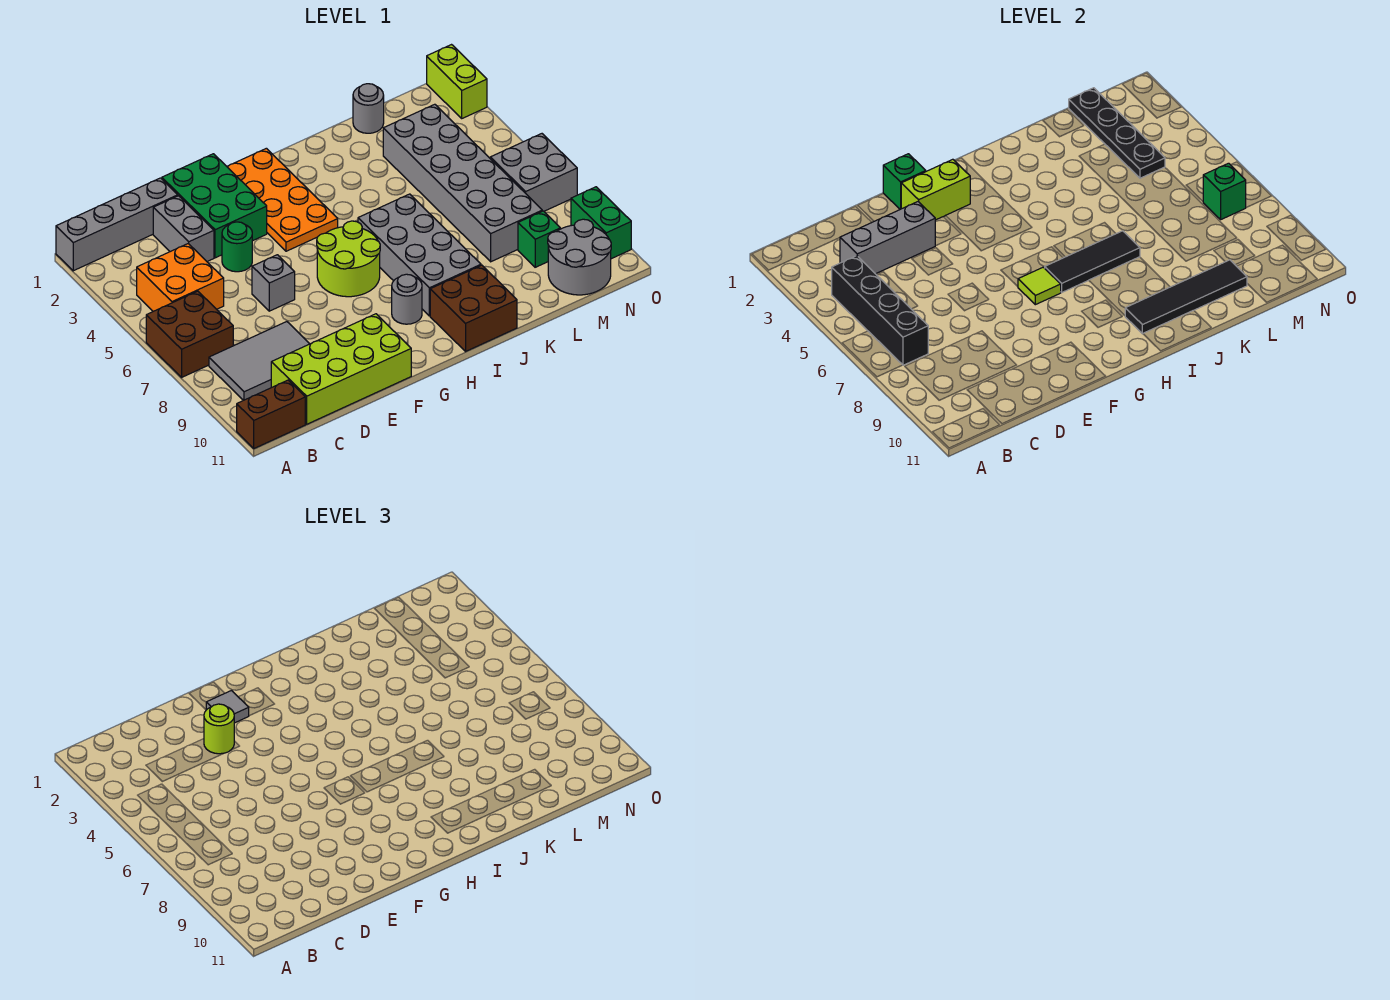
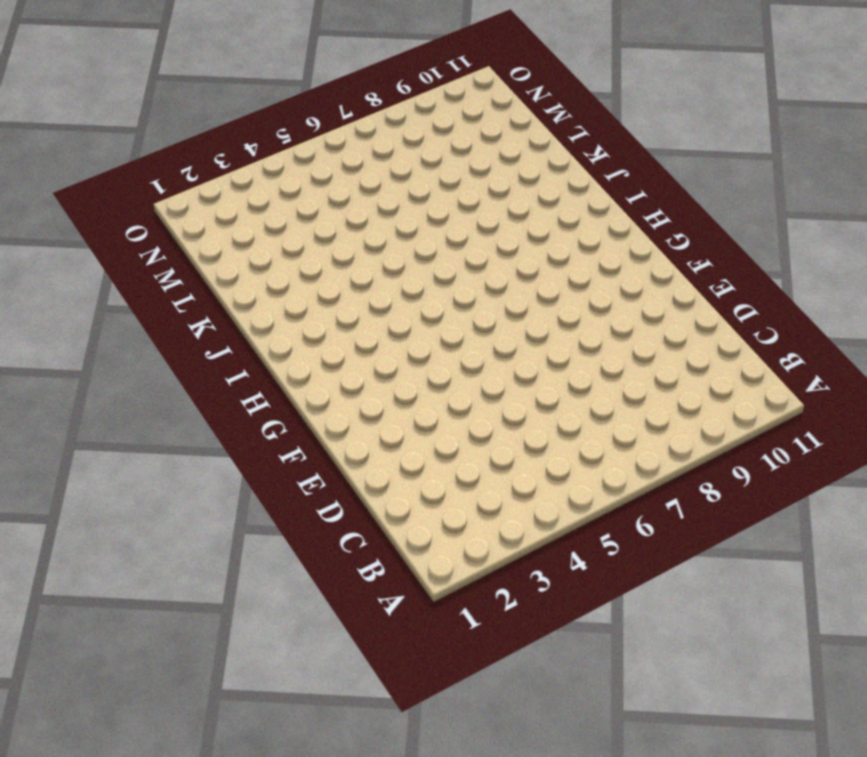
none -> grey 1x4 brick [56,178,178,271]
none -> brown 2x2 brick [146,291,233,377]
none -> brown 1x2 brick [237,380,305,448]
none -> orange 2x2 brick [137,244,224,311]

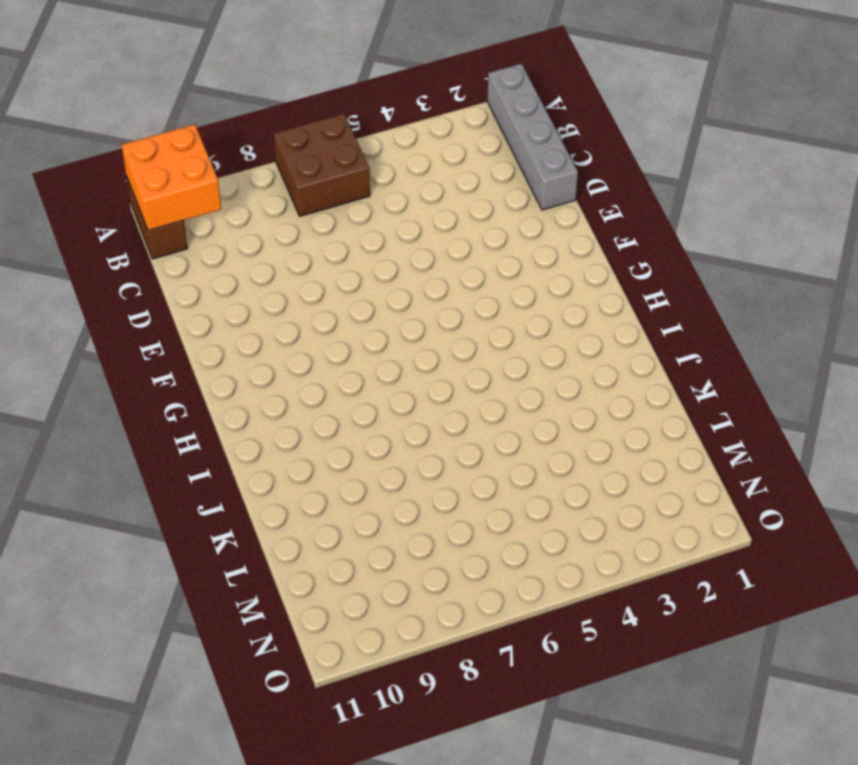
orange 2x2 brick [122,124,221,230] -> orange 2x2 brick moved to [137,244,224,311]
none -> grey 2x3 tile [209,322,309,400]
none -> lime 2x4 brick [271,314,411,424]
none -> grey 1x2 brick [153,196,214,261]
none -> green 2x3 brick [162,154,267,258]

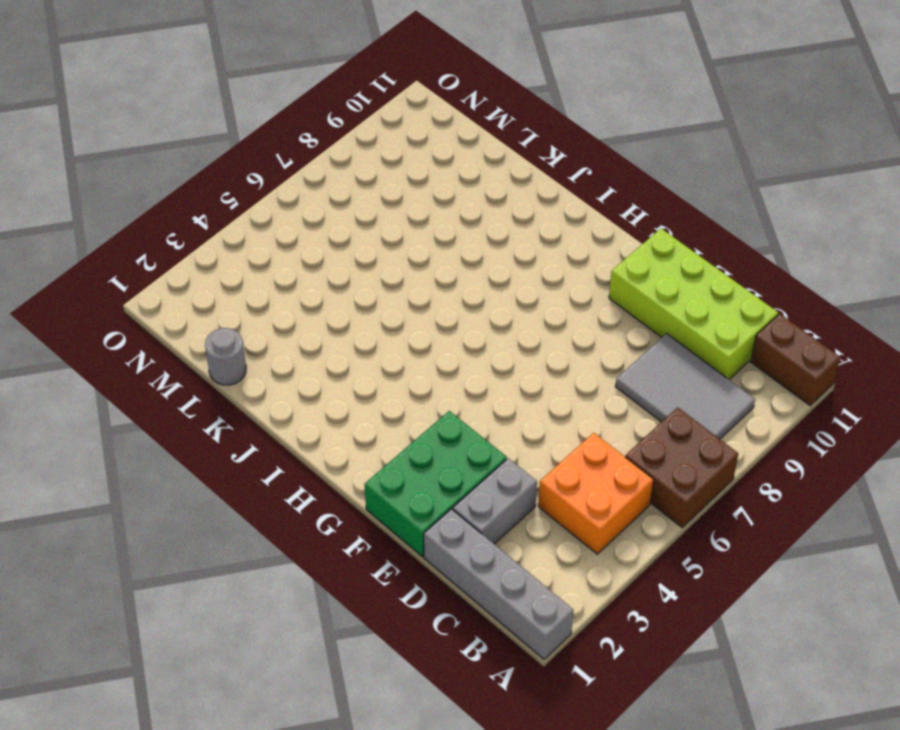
none -> green 1x1 round brick [222,222,252,272]
none -> grey 1x1 brick [252,255,295,311]
none -> orange 2x4 plate [227,148,338,251]
none -> lime 2x2 round brick [317,221,380,297]

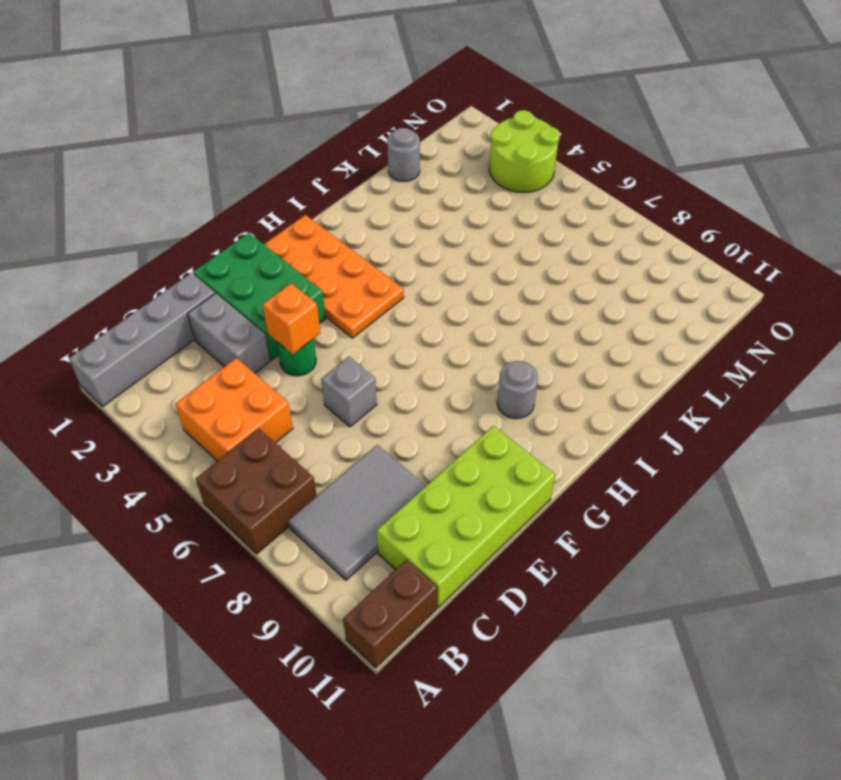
orange 1x1 brick [262,283,320,354] -> none
lime 2x2 round brick [489,110,560,192] -> lime 2x2 round brick moved to [317,221,380,297]
none -> grey 2x4 brick [358,194,481,316]
none -> brown 2x2 brick [430,265,517,351]
none -> grey 2x6 brick [383,104,542,262]
none -> green 1x1 brick [518,211,560,267]

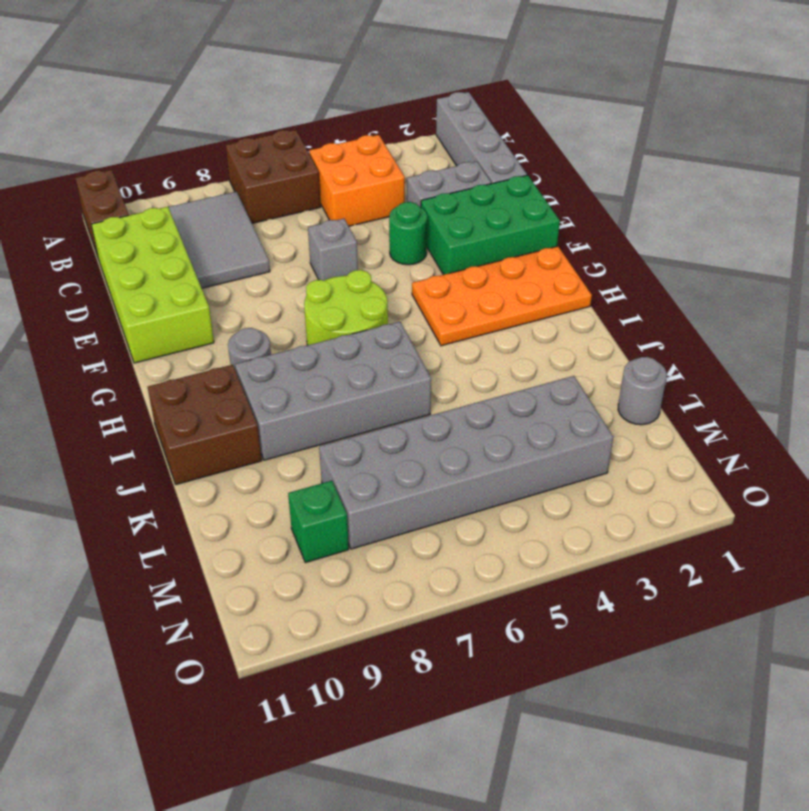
none -> grey 2x2 round brick [548,219,611,295]
none -> grey 2x2 brick [490,134,577,211]
none -> lime 1x2 brick [427,45,487,118]
none -> green 1x2 brick [571,187,631,259]

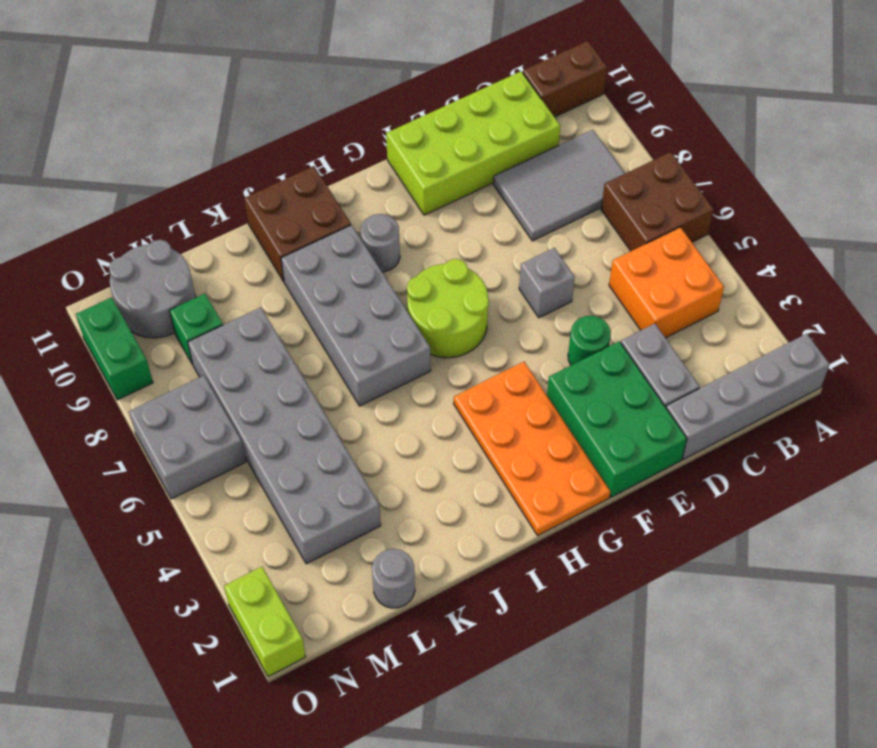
none -> black 1x4 brick [832,256,928,365]
none -> grey 1x3 brick [840,202,935,274]
none -> green 1x1 brick [883,154,926,209]
none -> lime 1x2 brick [901,159,970,220]

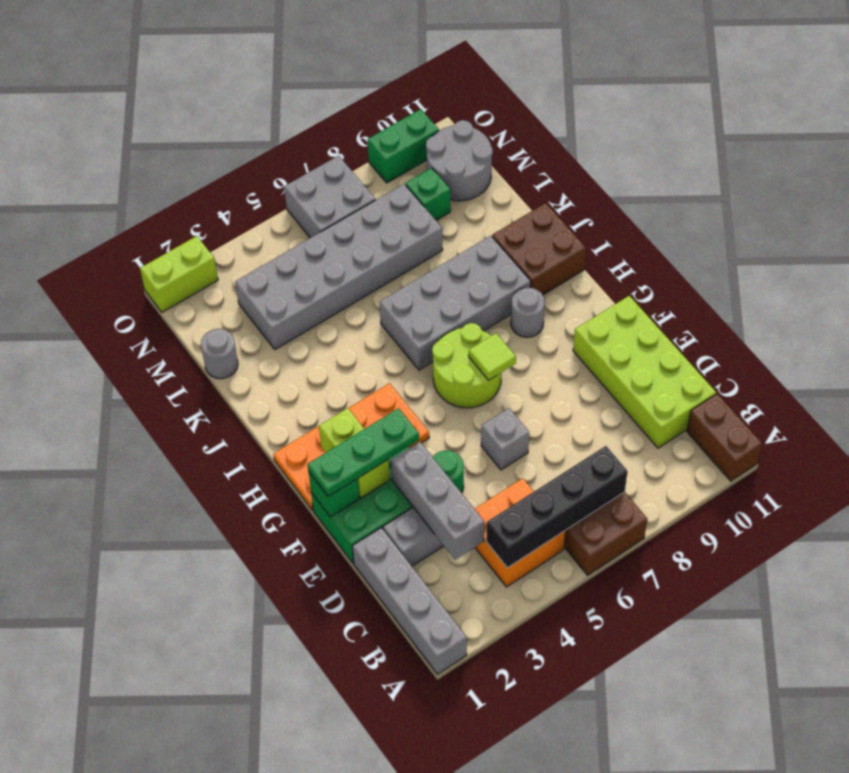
green 1x3 plate [308,408,419,497] -> grey 1x1 tile [206,691,249,723]
none -> grey 2x3 tile [209,322,309,400]
none -> black 1x3 tile [1045,231,1140,292]
none -> black 1x4 tile [1125,260,1247,334]
none -> black 1x4 plate [1069,88,1165,178]

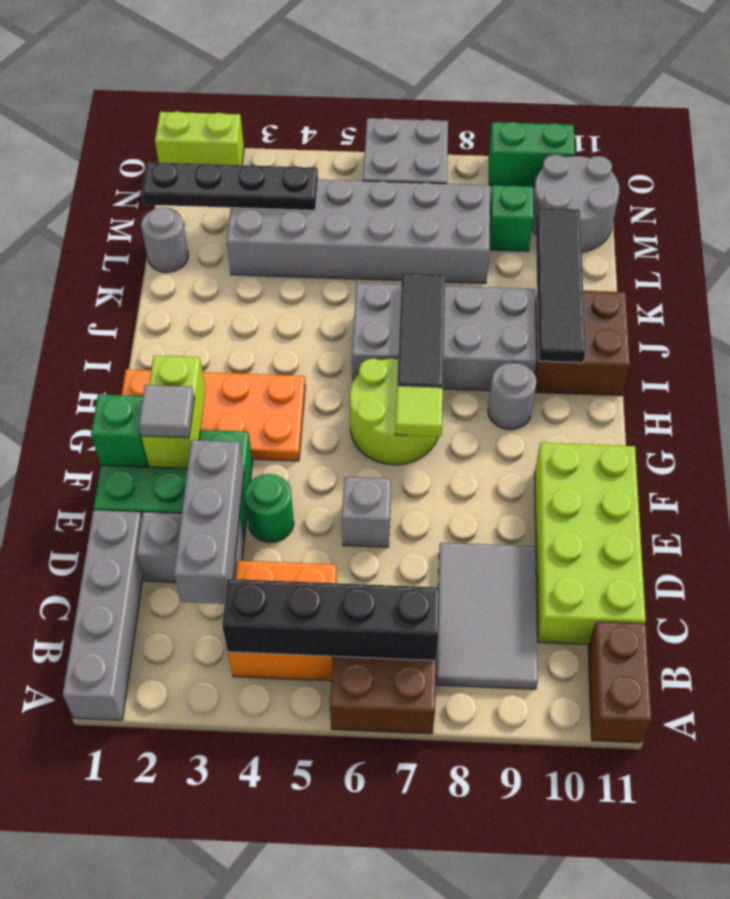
none -> green 1x1 brick [1203,163,1246,219]
none -> lime 1x1 round brick [204,704,234,754]

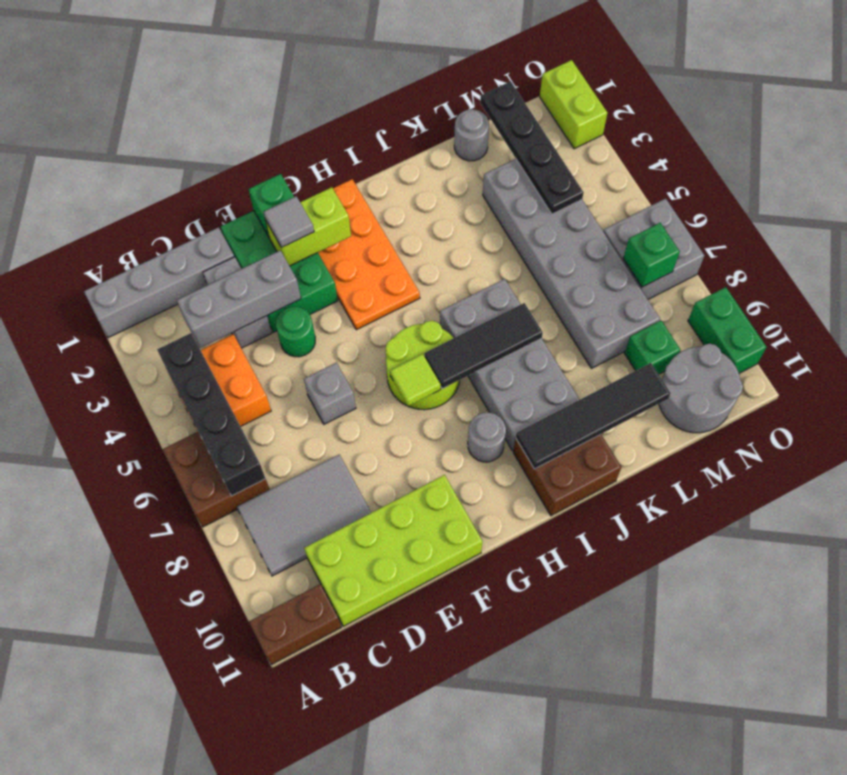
none -> lime 1x1 round brick [204,704,234,754]

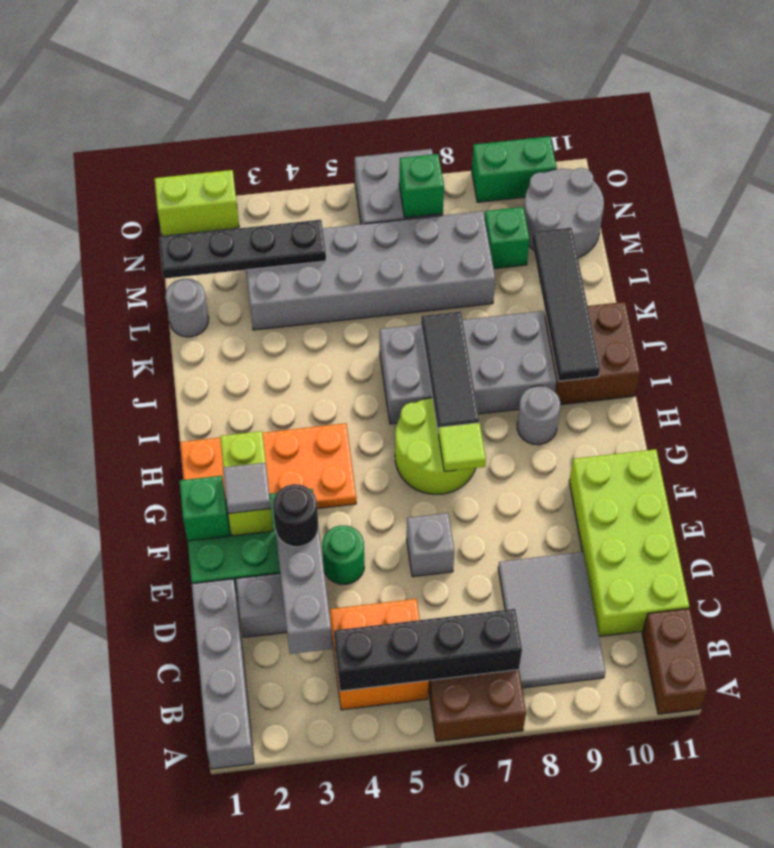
black 1x1 round brick [273,484,318,547] -> lime 1x1 round brick [204,704,234,754]

